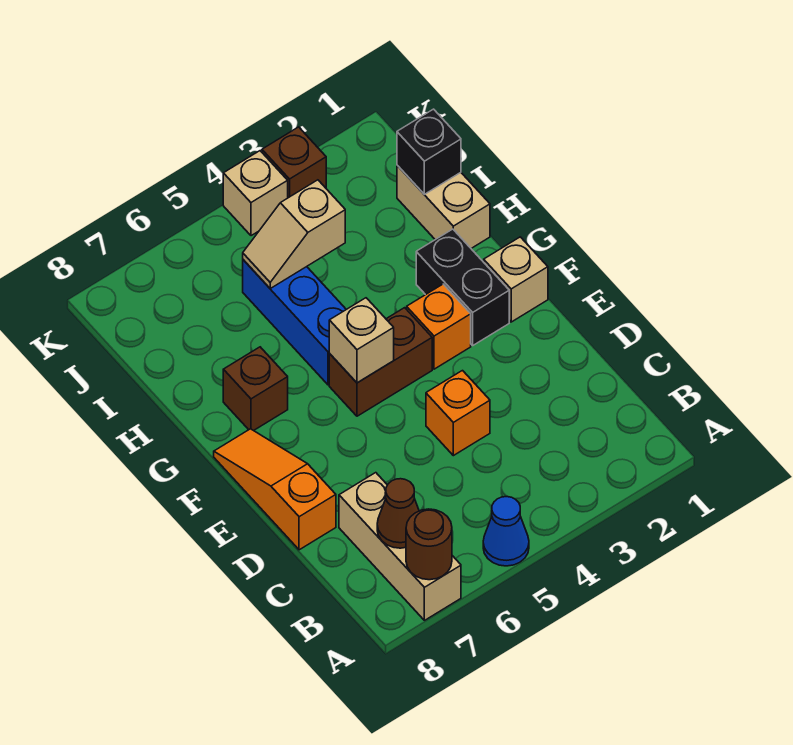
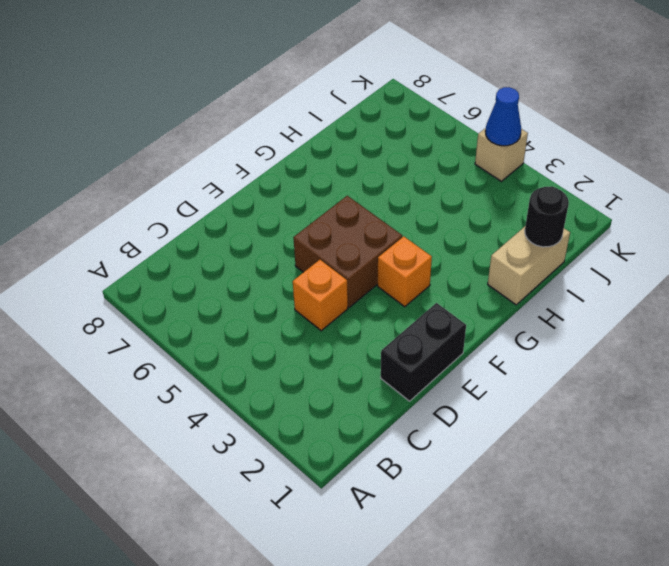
black 1x2 brick [381,303,466,401] -> black 1x2 brick moved to [416,229,509,345]
brown 2x2 brick [293,196,402,308] -> brown 1x2 brick [329,308,432,416]
black 1x1 round brick [525,186,569,247] -> black 1x1 brick [397,109,461,194]
blue 1x1 cone [485,87,521,146] -> blue 1x1 cone moved to [483,497,529,566]
none -> tan 1x3 brick [339,473,461,620]
none -> orange 1x3 slope [214,429,336,550]
none -> tan 1x1 brick [484,237,548,322]

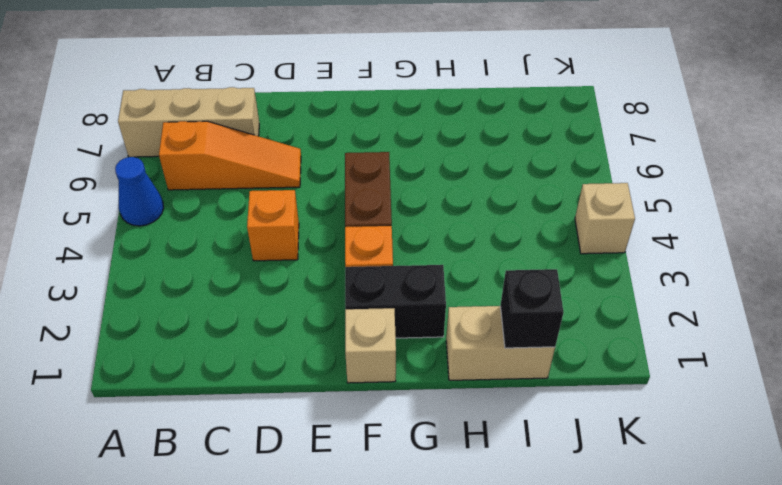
orange 1x3 slope [159,121,301,190] -> orange 1x3 slope moved to [214,429,336,550]
none -> blue 1x3 brick [243,260,346,385]
none -> brown 1x1 brick [223,347,288,431]
none -> brown 1x1 brick [262,127,326,198]

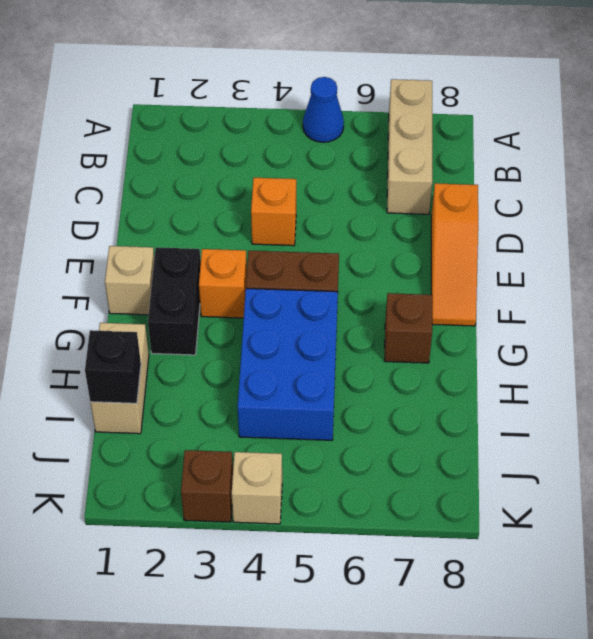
blue 2x3 brick [238,289,338,440] -> blue 1x3 brick [243,260,346,385]
none -> brown 1x1 round brick [406,509,452,580]
none -> brown 1x1 cone [377,479,419,548]
none -> tan 1x1 brick [329,298,394,383]

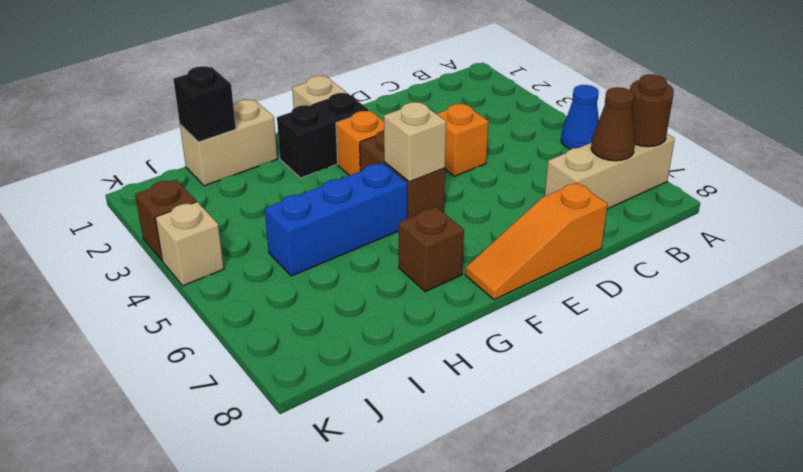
none -> tan 1x2 slope [243,180,345,288]

